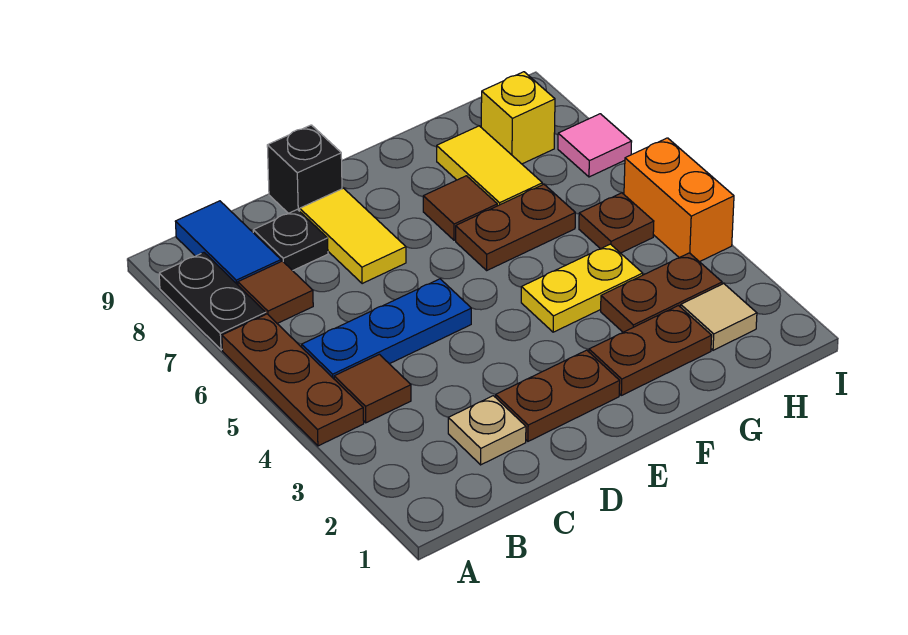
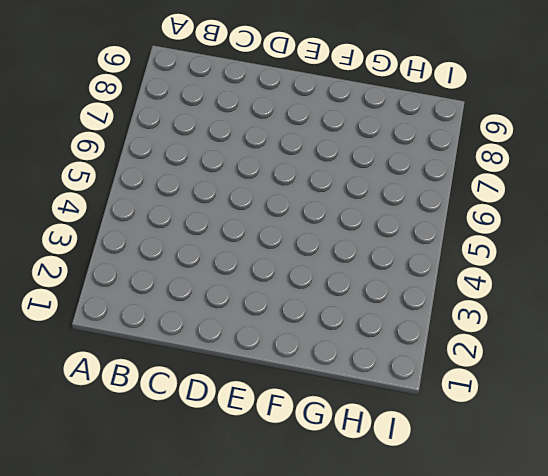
none -> brown 1x3 plate [222,314,364,446]
none -> black 1x2 plate [159,253,266,350]
none -> brown 1x1 tile [334,354,411,423]

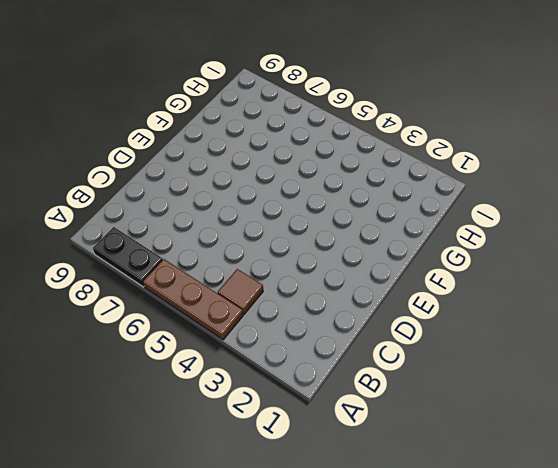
none -> blue 1x3 plate [302,279,471,379]
none -> brown 1x1 tile [238,261,313,323]
none -> blue 1x2 tile [175,201,281,285]

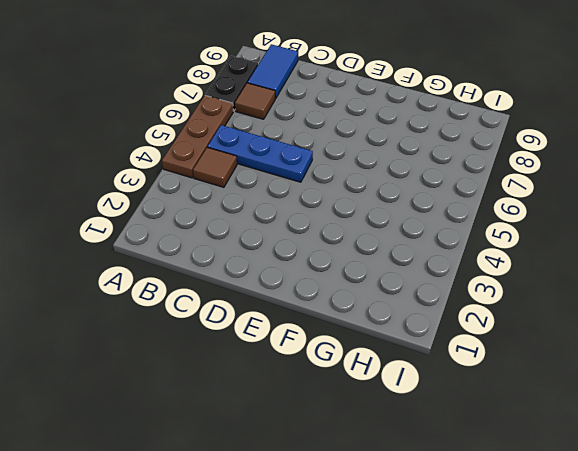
none -> tan 1x1 plate [448,396,526,465]
none -> black 1x1 plate [253,209,328,271]
none -> brown 1x2 plate [496,350,620,441]

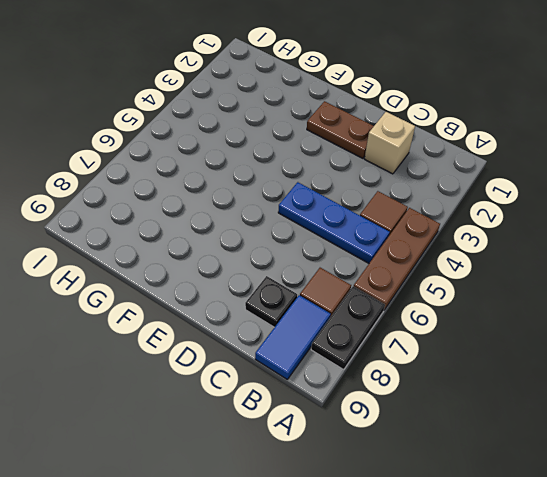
tan 1x1 brick [365,112,415,174] -> tan 1x1 plate [448,396,526,465]
none -> yellow 1x2 tile [300,188,406,284]
none -> black 1x1 brick [267,125,342,213]
none -> brown 1x2 plate [589,306,712,395]

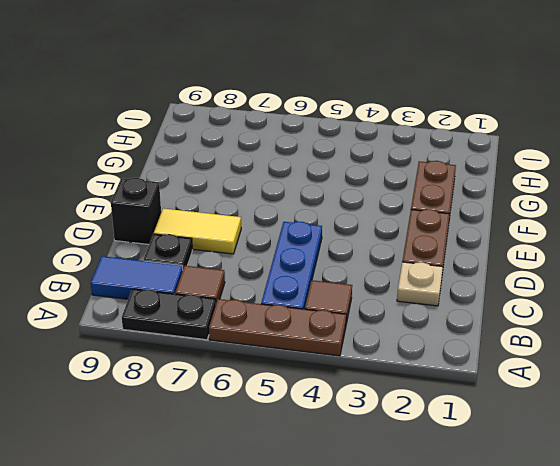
none -> yellow 1x2 plate [521,244,643,332]
none -> brown 1x2 plate [456,184,575,270]
none -> brown 1x1 tile [423,176,497,240]

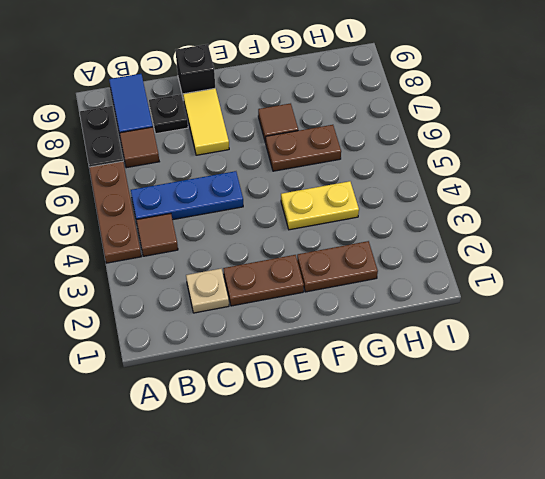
none -> brown 1x2 plate [601,253,722,332]
none -> yellow 1x2 tile [437,126,542,206]
none -> tan 1x1 tile [681,284,757,350]

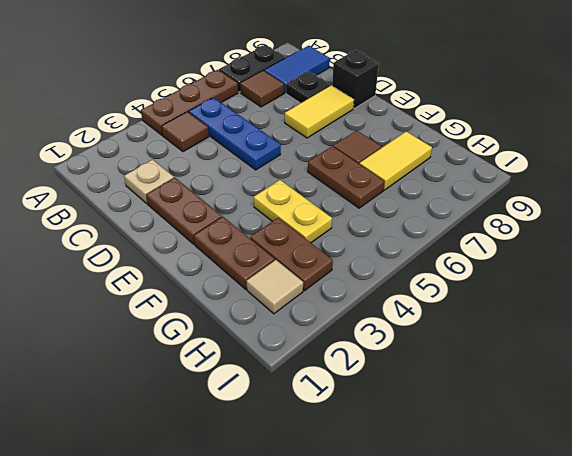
none -> brown 1x1 plate [579,193,654,253]
none -> yellow 1x1 brick [481,72,555,164]
none -> orange 1x2 brick [624,138,734,262]

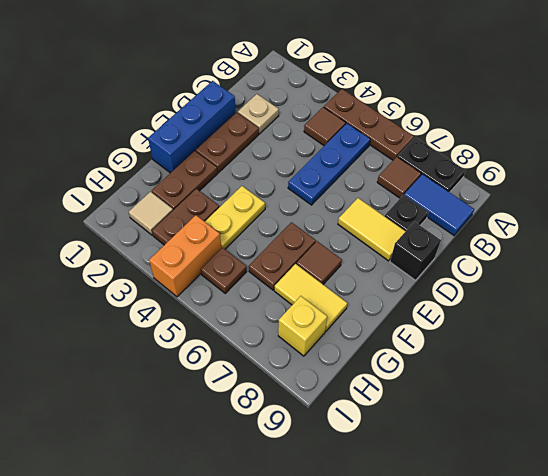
blue 1x3 brick [148,81,236,173] -> none
orange 1x2 brick [149,215,221,297] -> orange 1x2 brick turned to [624,138,734,262]
none -> pink 1x1 tile [558,114,632,177]

